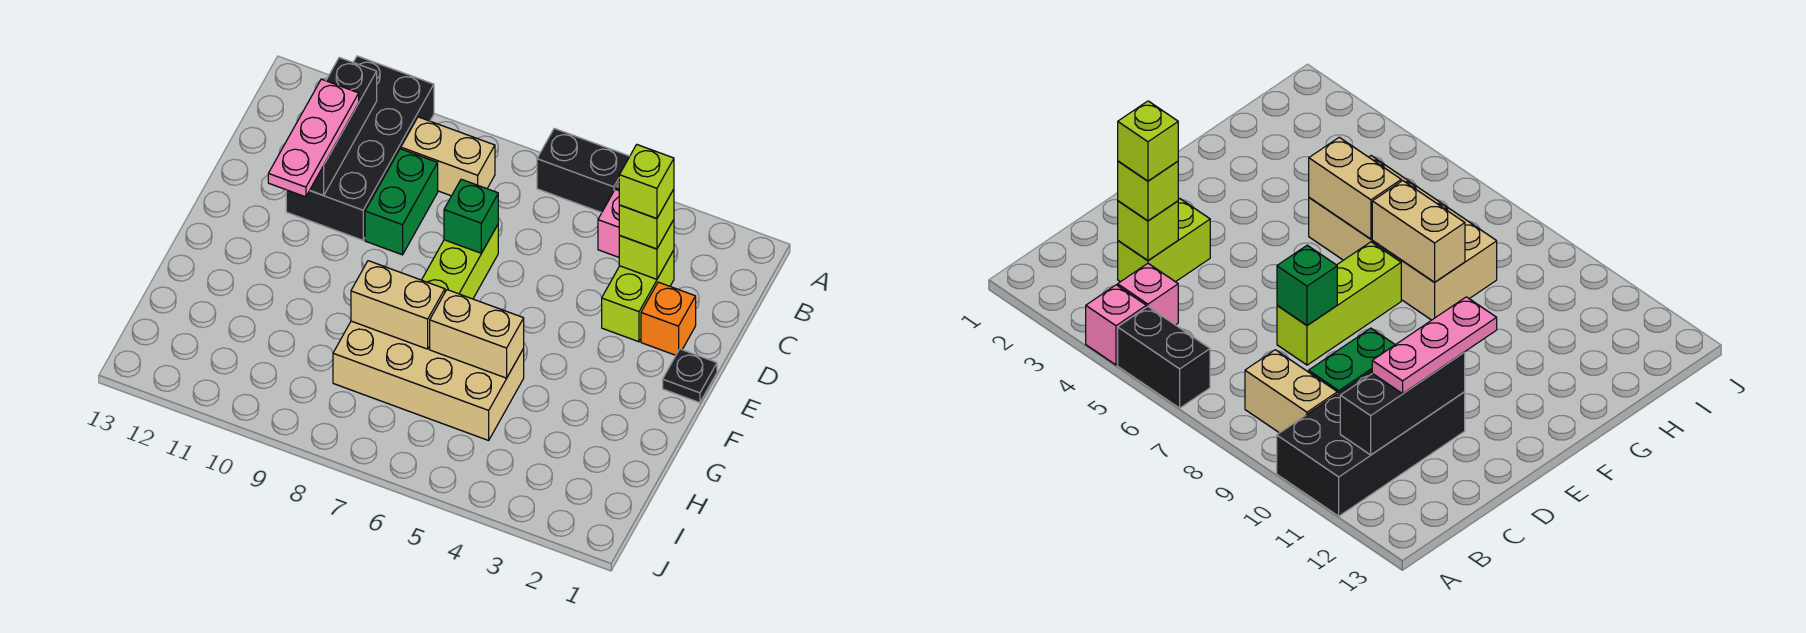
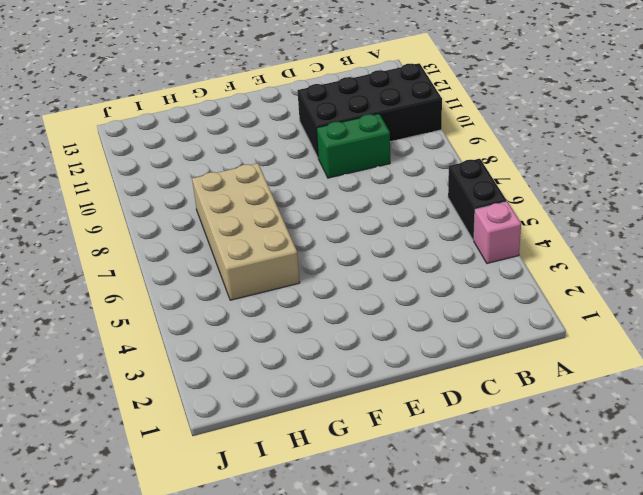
none -> pink 1x1 brick [598,189,620,257]
none -> tan 1x2 brick [401,117,495,196]
none -> lime 1x2 brick [602,250,674,342]

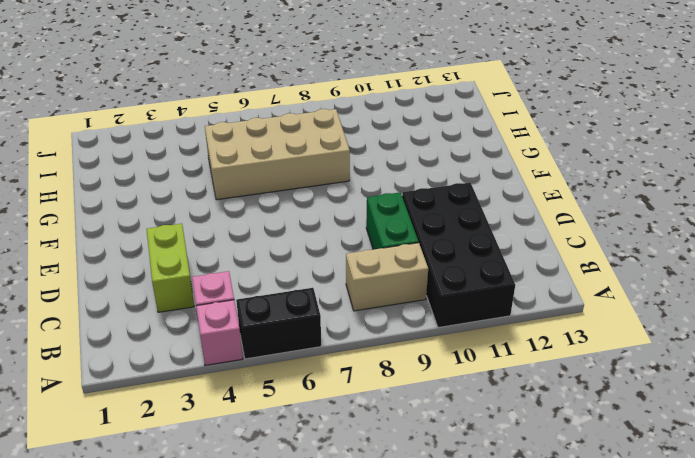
none -> orange 1x1 brick [641,282,696,355]
none -> lime 1x3 brick [422,225,498,299]
none -> black 1x1 plate [663,349,717,403]

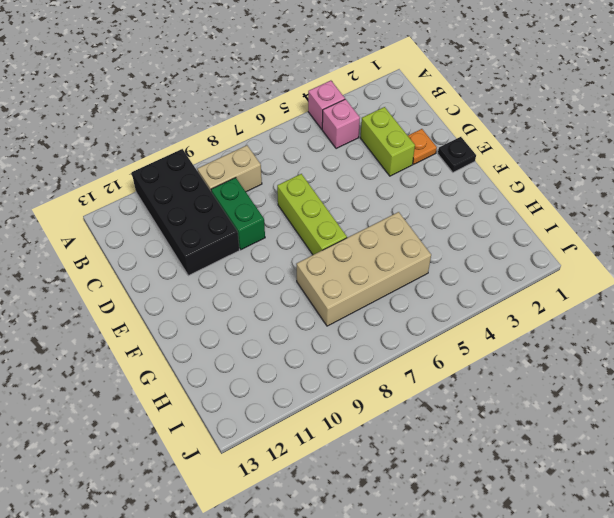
orange 1x1 plate [408,129,437,164] -> orange 1x1 brick [641,282,696,355]
none -> black 1x2 brick [537,128,630,213]
none -> black 1x3 brick [310,58,377,195]
none -> lime 1x1 brick [619,220,674,279]

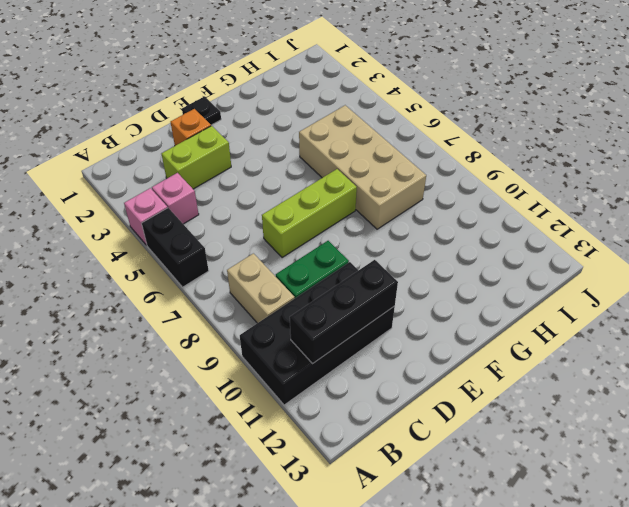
none -> lime 1x1 brick [619,220,674,279]
none -> green 1x1 brick [444,179,498,253]
none -> tan 1x2 brick [430,290,524,378]

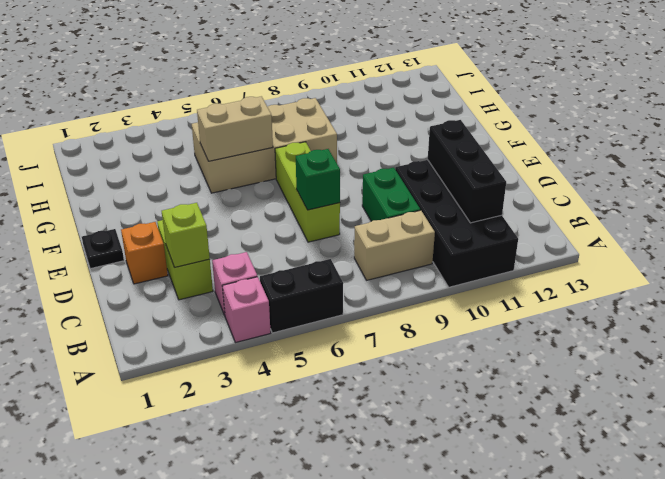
none -> tan 1x2 brick [351,261,445,349]
none -> lime 1x1 brick [619,189,674,249]
none -> pink 1x3 plate [268,79,359,197]

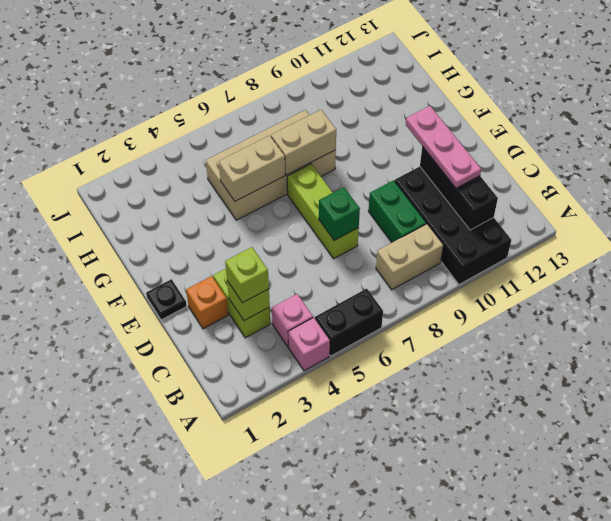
none -> lime 1x1 brick [619,145,674,219]

